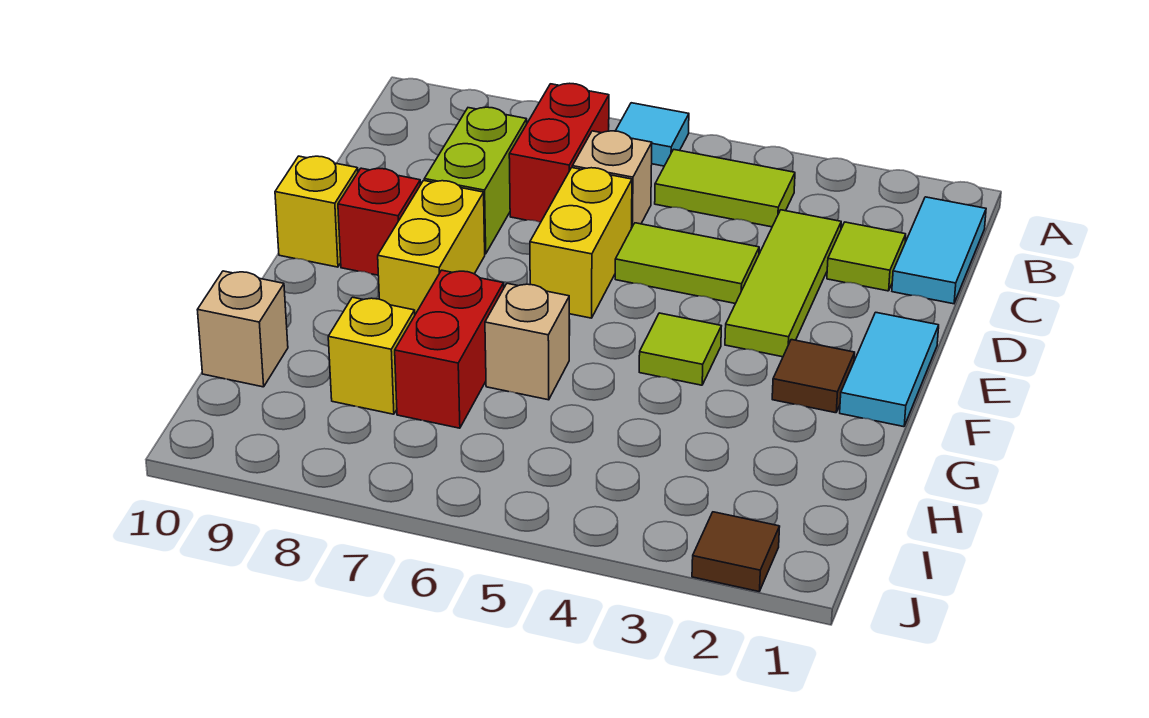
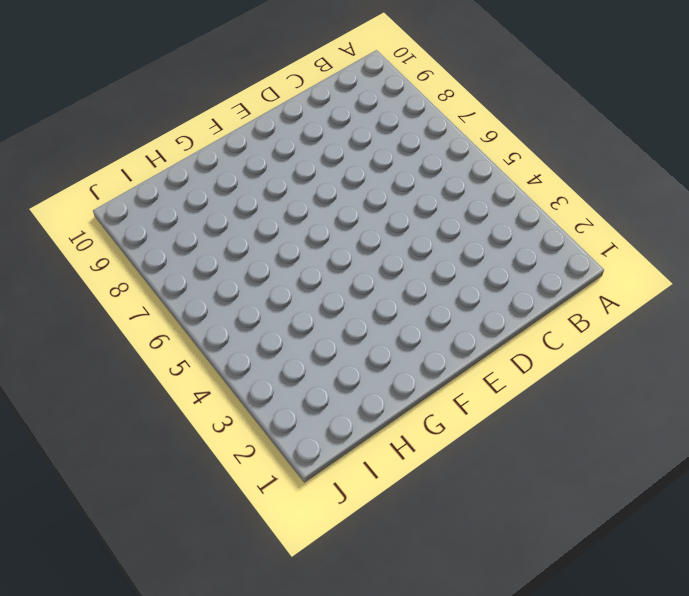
none -> cyan 1x1 tile [616,103,689,166]
none -> cyan 1x2 tile [892,197,986,304]
none -> lime 1x2 tile [655,149,795,227]

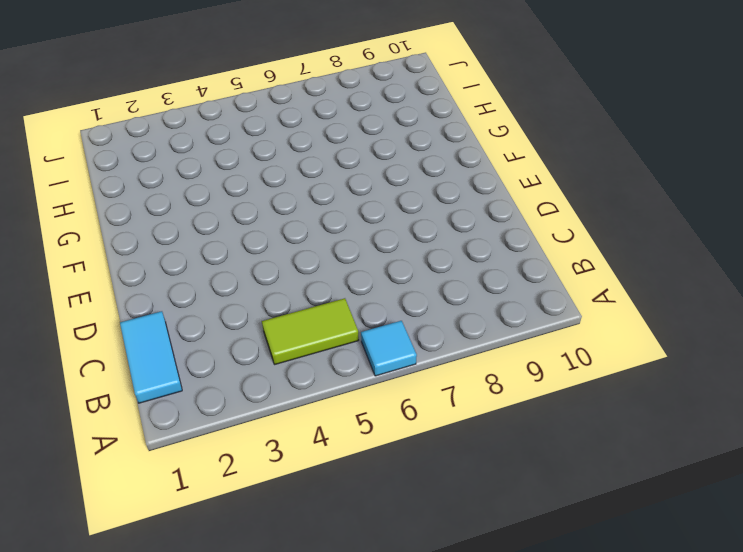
none -> red 1x2 brick [509,83,609,222]
none -> lime 1x1 tile [827,222,906,291]
none -> lime 1x3 tile [725,210,841,357]

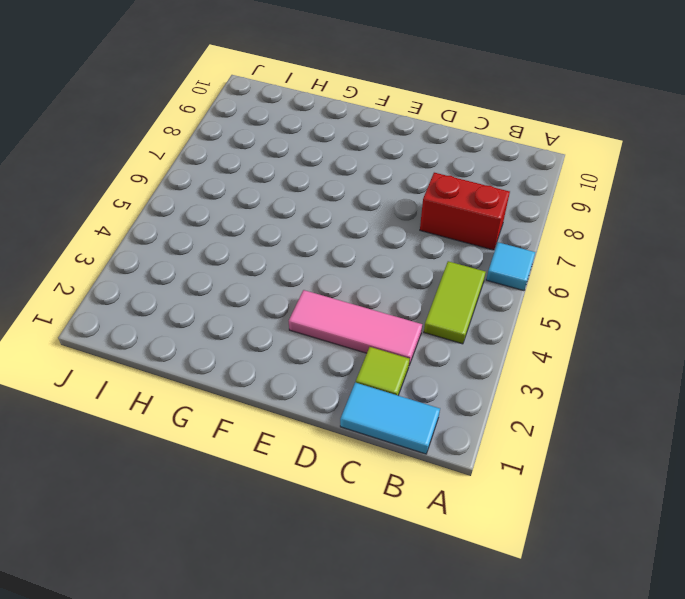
pink 1x3 tile [289,290,422,365] -> lime 1x3 tile [725,210,841,357]
none -> tan 1x1 brick [572,131,652,228]
none -> lime 1x2 brick [424,107,527,254]
none -> lime 1x2 tile [615,223,759,304]

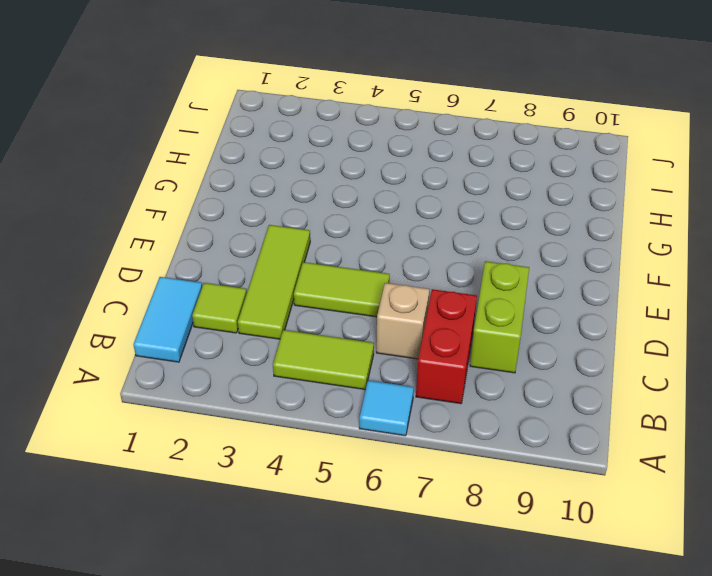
none -> yellow 1x2 brick [530,168,632,318]
none -> cyan 1x2 tile [840,312,939,427]
none -> yellow 1x2 brick [378,180,485,314]

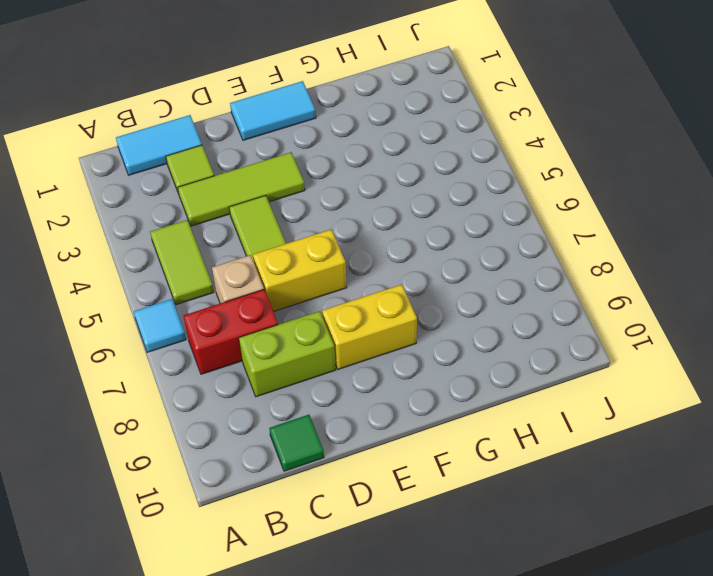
green 1x1 tile [269,415,324,471] -> none
none -> red 1x1 brick [338,168,420,275]
none -> yellow 1x1 brick [275,156,358,267]
none -> brown 1x1 tile [772,340,855,413]

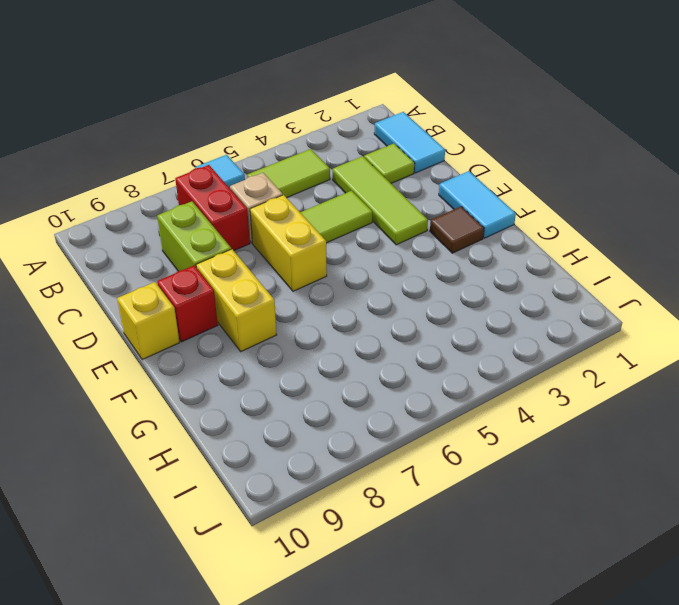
none -> lime 1x1 tile [639,313,721,385]
none -> tan 1x1 brick [485,283,569,400]
none -> red 1x2 brick [395,270,504,428]

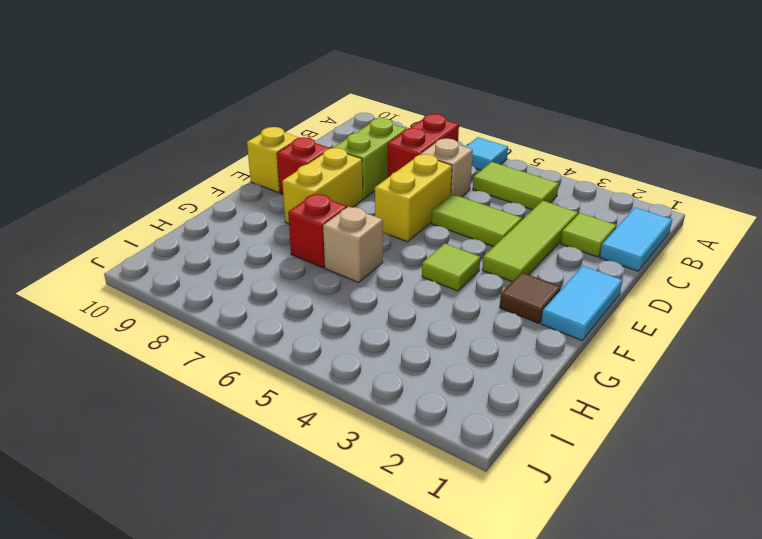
red 1x1 brick [288,194,347,268] -> red 1x2 brick [395,270,504,428]
none -> yellow 1x1 brick [328,297,415,414]
none -> tan 1x1 brick [197,271,288,387]
none -> brown 1x1 tile [692,512,780,591]

